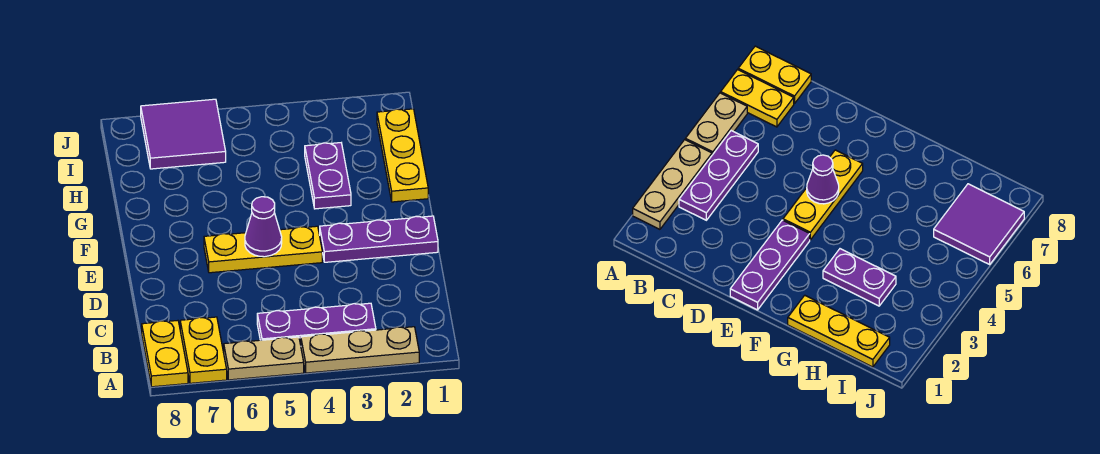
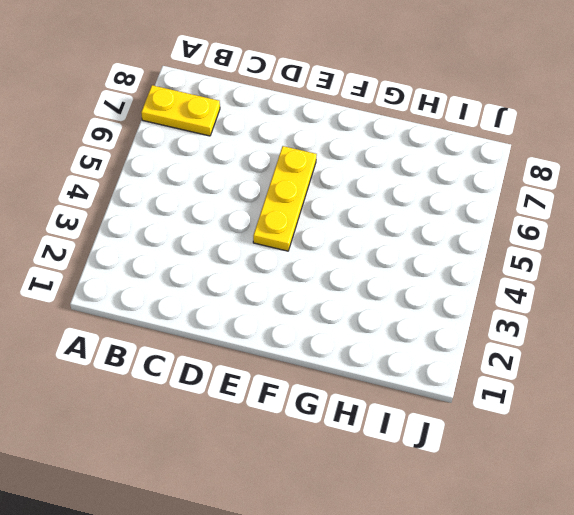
none -> tan 1x3 plate [301,327,419,373]
none -> tan 1x2 plate [224,337,304,380]

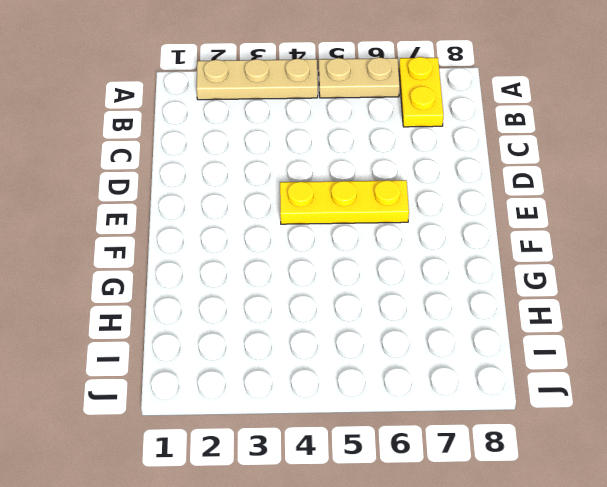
none -> yellow 1x2 plate [142,321,188,387]
none -> purple 1x3 plate [257,303,376,345]

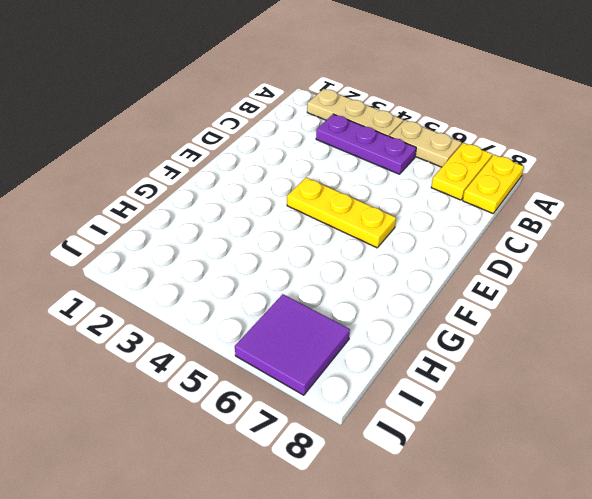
none -> purple 1x3 plate [320,216,438,262]
none -> yellow 1x3 plate [377,109,428,202]

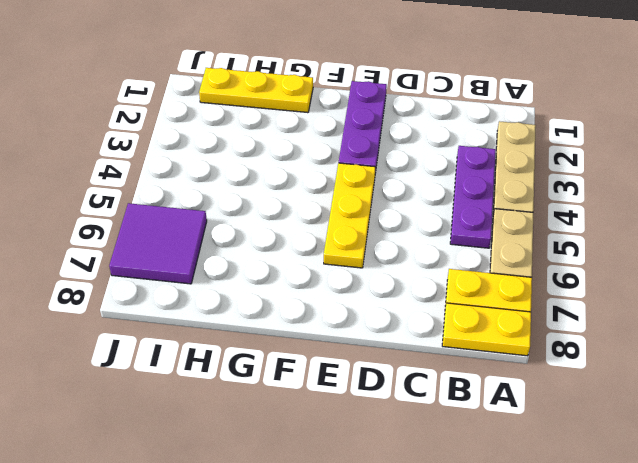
none -> purple 1x2 plate [305,143,351,209]
none -> purple 1x1 cone [245,197,282,257]

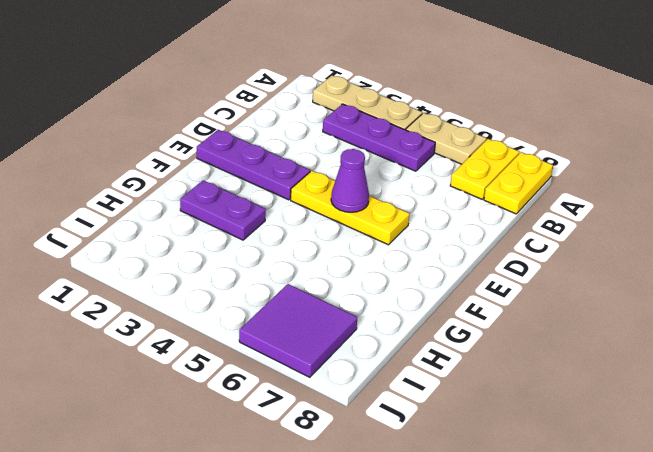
purple 1x2 plate [180,180,266,240] -> purple 1x2 plate turned to [305,143,351,209]
none -> yellow 1x3 plate [377,109,428,202]

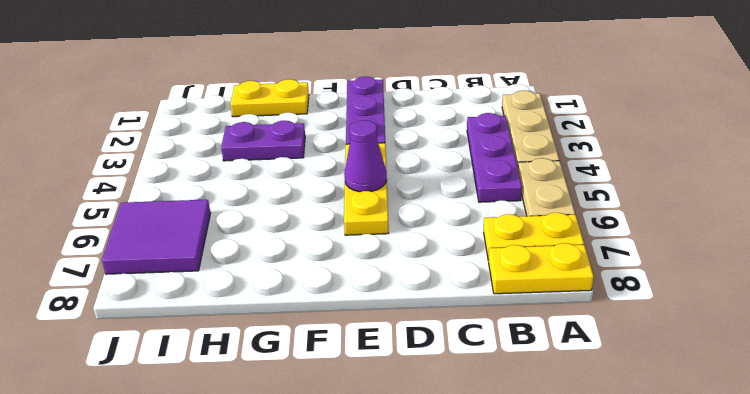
yellow 1x2 plate [230,79,309,117] -> yellow 1x3 plate [377,109,428,202]

